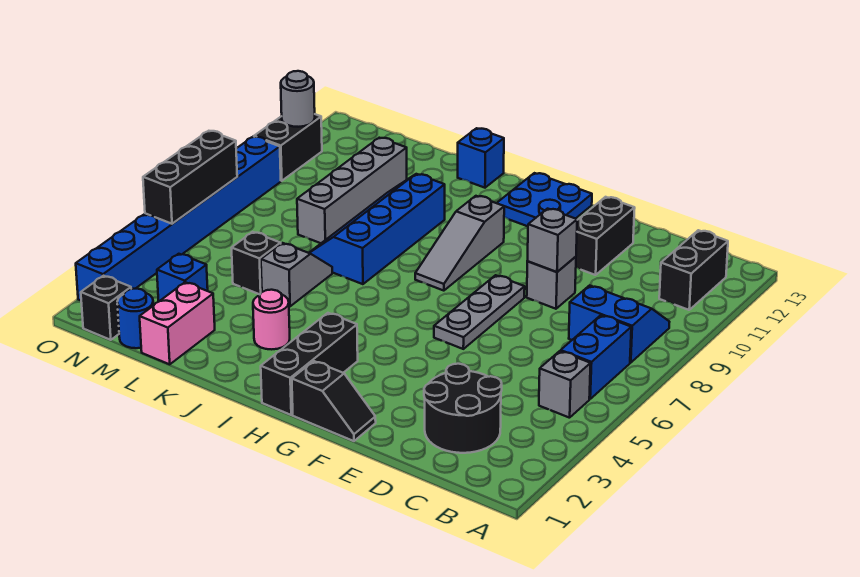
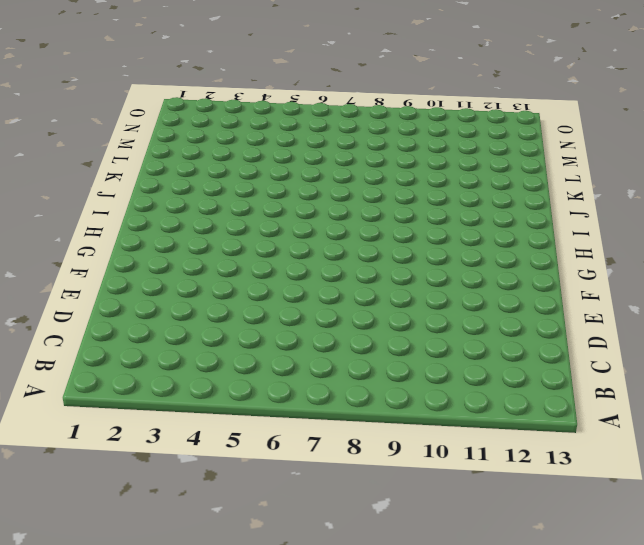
none -> grey 1x1 brick [539,351,591,418]
none -> blue 1x2 brick [561,315,631,399]
none -> blue 2x2 slope [569,285,669,363]

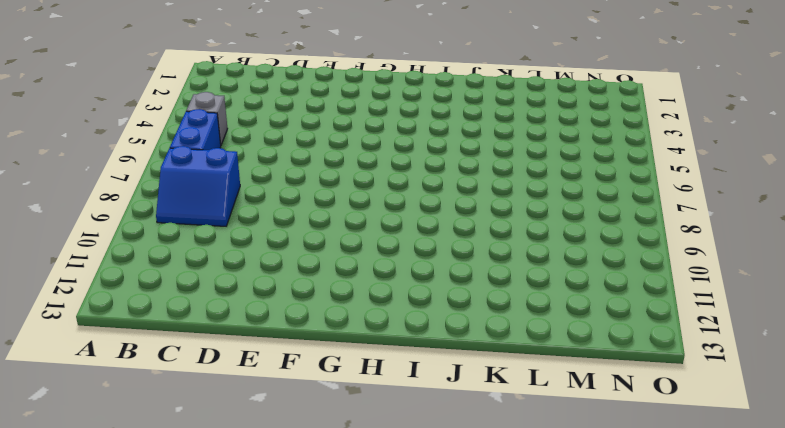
none -> black 1x2 brick [659,230,728,310]
none -> black 2x2 round brick [424,364,502,453]
none -> grey 1x1 brick [527,257,576,309]

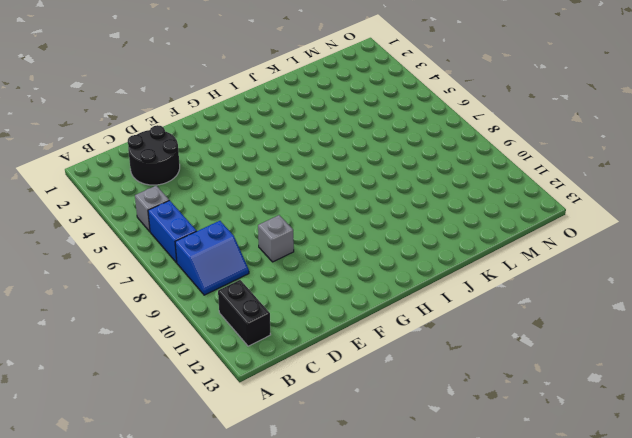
none -> black 1x2 brick [576,197,635,275]
none -> black 1x2 slope [292,361,376,441]
none -> grey 1x3 plate [434,275,525,349]

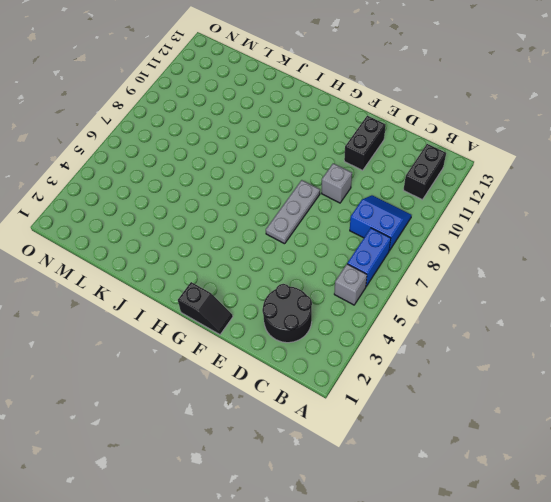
none -> blue 2x2 plate [497,173,592,226]
none -> black 1x3 brick [261,313,358,415]
none -> grey 1x3 slope [415,196,504,291]

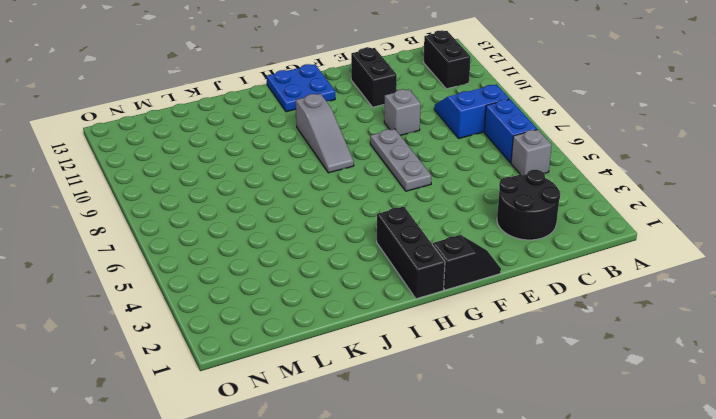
none -> pink 1x1 round brick [253,290,290,349]
none -> blue 2x4 slope [309,174,445,284]
none -> blue 1x1 brick [458,128,504,188]

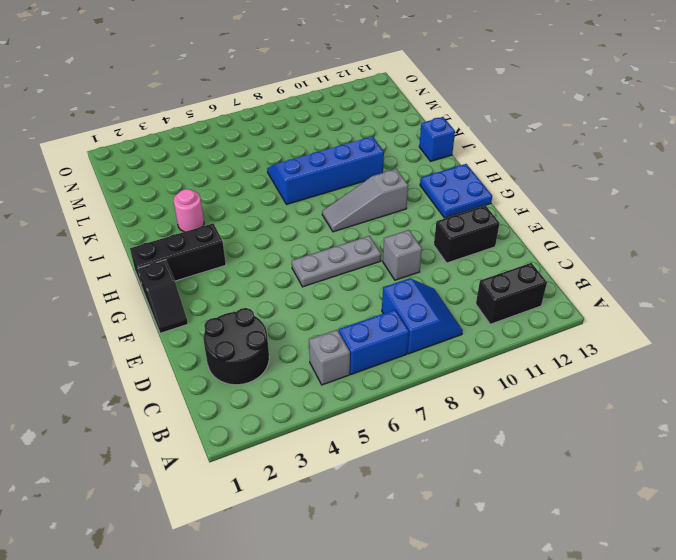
none -> grey 1x2 slope [261,243,332,306]
none -> pink 1x2 brick [140,282,215,364]
none -> black 1x1 brick [232,232,281,294]

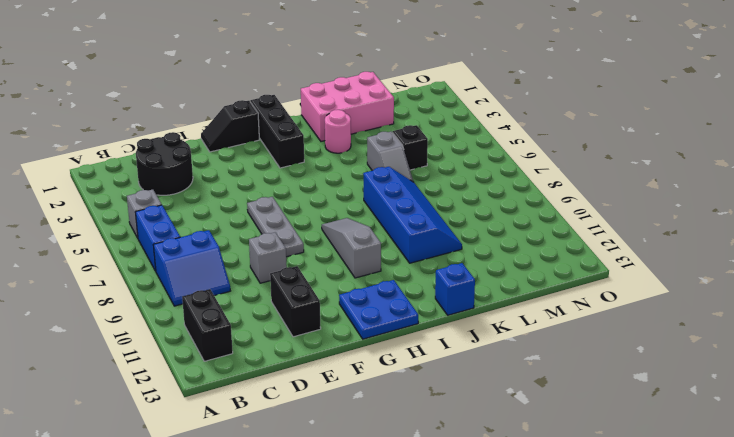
pink 2x3 brick [301,72,394,141] -> pink 1x2 brick [140,282,215,364]
none -> grey 1x4 brick [297,138,407,243]
none -> blue 1x1 round brick [117,289,153,348]
none -> blue 1x1 brick [157,254,208,301]

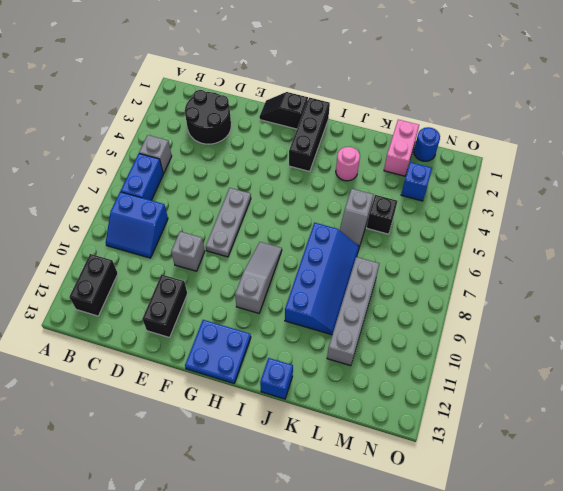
none -> black 1x1 brick [81,276,131,340]
none -> blue 1x8 brick [76,137,281,300]
none -> black 1x2 brick [254,114,322,181]

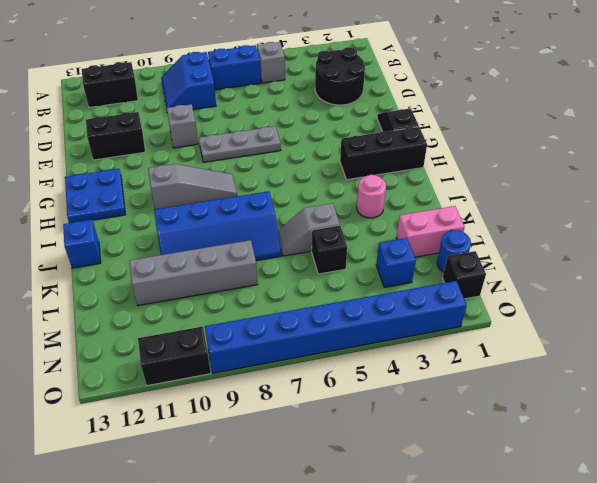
none -> grey 1x1 brick [527,209,577,272]
none -> black 1x3 brick [143,131,237,224]
none -> grey 1x1 round brick [281,71,315,127]

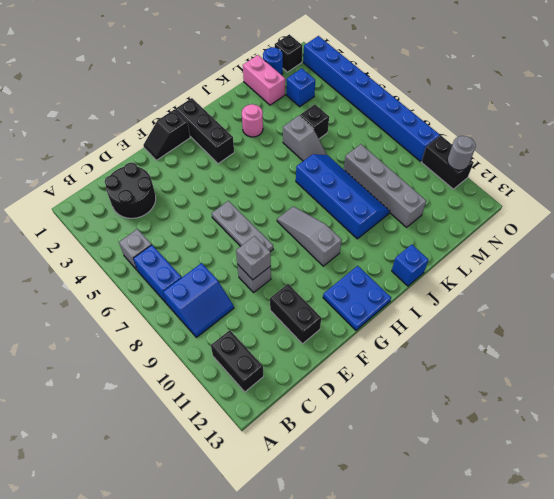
none -> black 1x3 brick [143,131,237,224]

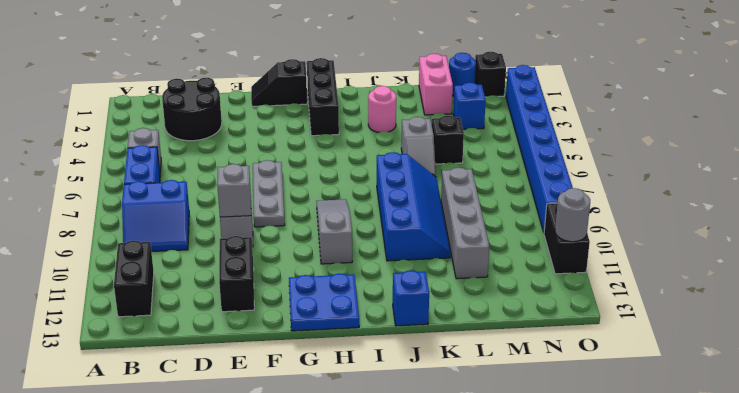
none -> black 1x3 brick [143,131,237,224]

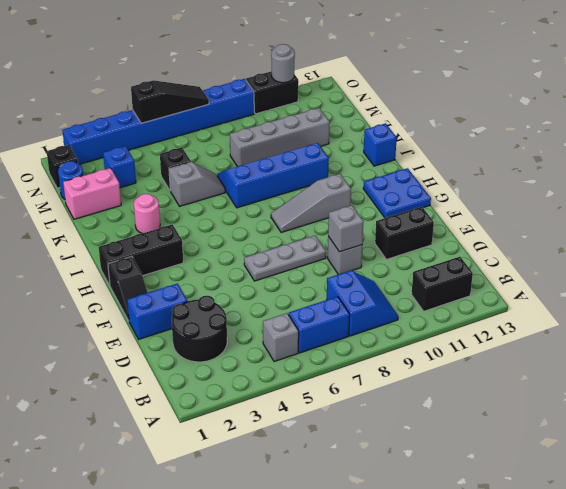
blue 1x2 brick [127,284,188,339] -> none
black 1x3 slope [131,80,209,123] -> black 1x3 brick [143,131,237,224]

